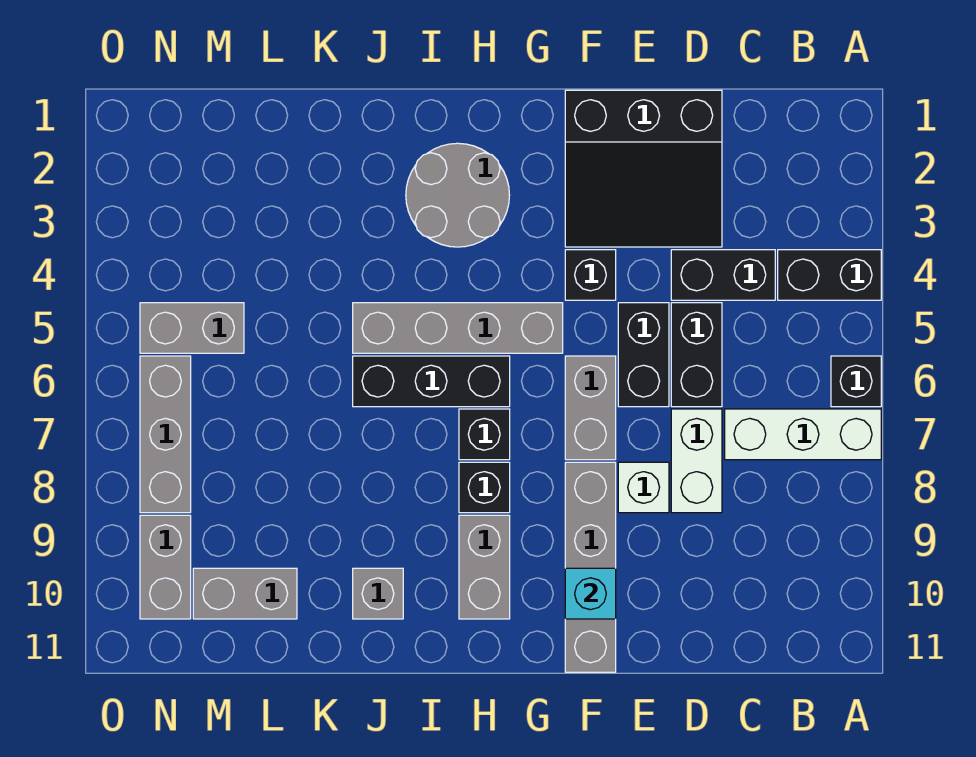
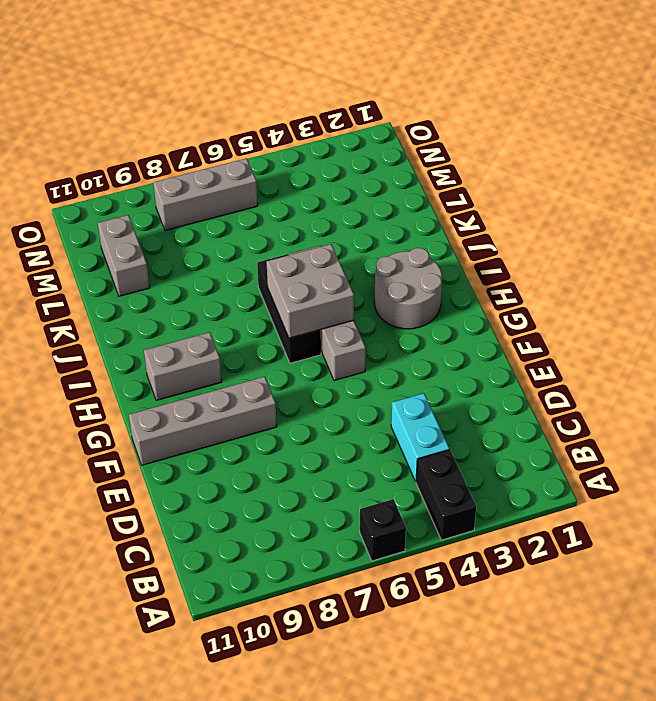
cyan 1x2 brick [391,393,449,481] -> black 1x2 brick [671,250,775,300]
grey 2x2 brick [267,244,354,338] -> none
none -> white 1x3 brick [725,409,881,460]
none -> black 3x3 slope [565,90,722,247]
none -> black 1x2 brick [671,303,722,407]

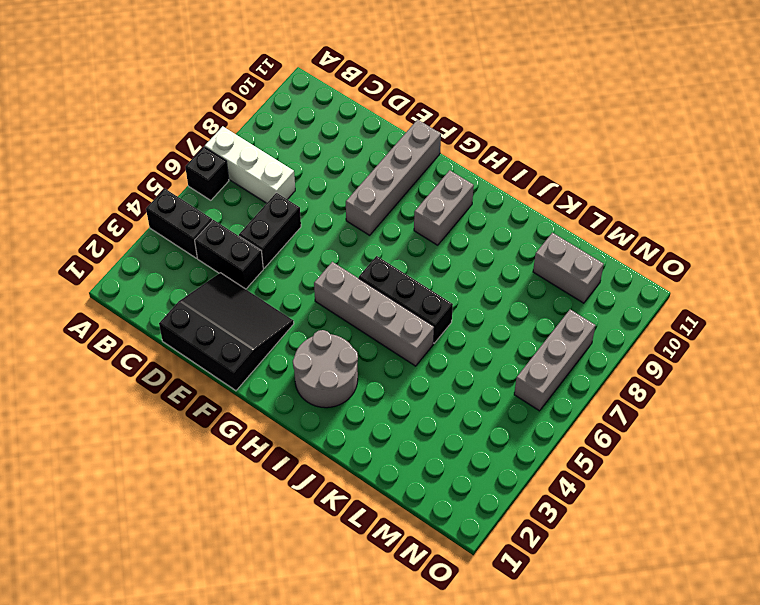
none -> white 1x2 brick [671,409,722,513]
none -> black 1x2 brick [618,303,669,407]
none -> white 1x1 brick [618,462,669,513]

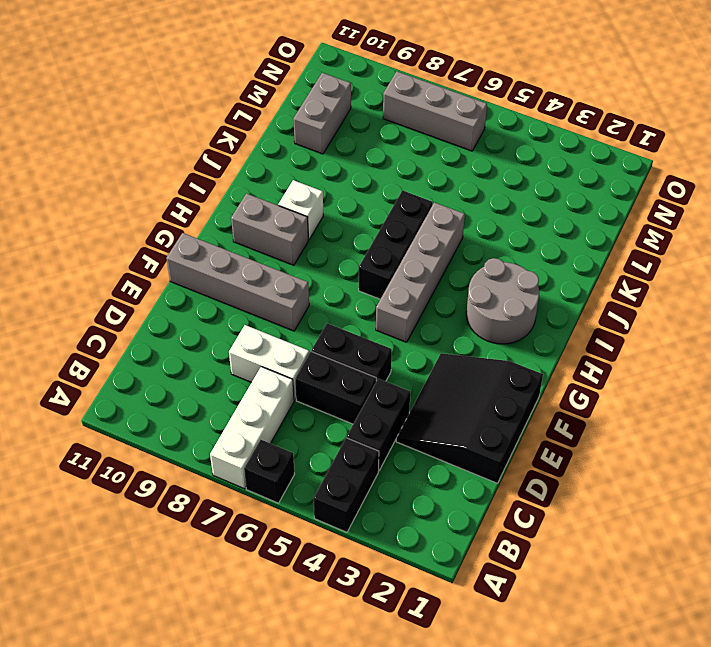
white 1x1 brick [278,180,323,240] -> white 1x1 brick moved to [618,462,669,513]
none -> black 1x1 brick [565,250,616,300]
none -> grey 1x2 brick [565,356,616,460]
none -> black 1x1 brick [459,409,510,460]

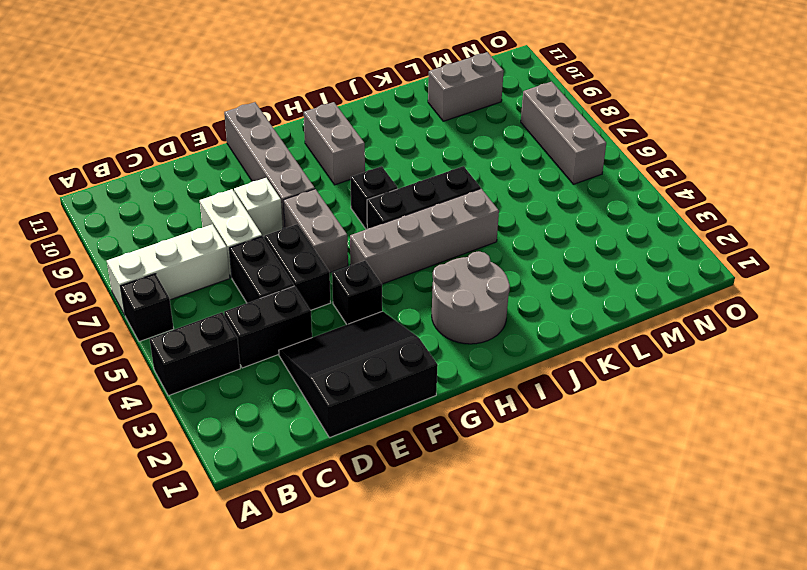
none -> black 1x1 brick [459,462,510,513]
none -> grey 1x1 brick [353,568,403,619]
none -> grey 1x2 brick [140,303,244,353]

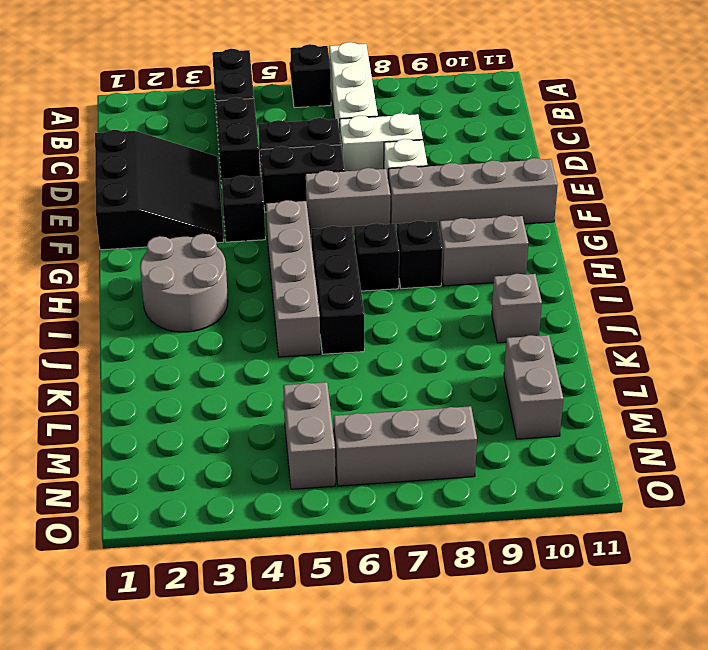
none -> grey 1x2 brick [140,515,191,619]
none -> cyan 1x1 brick [565,568,616,619]

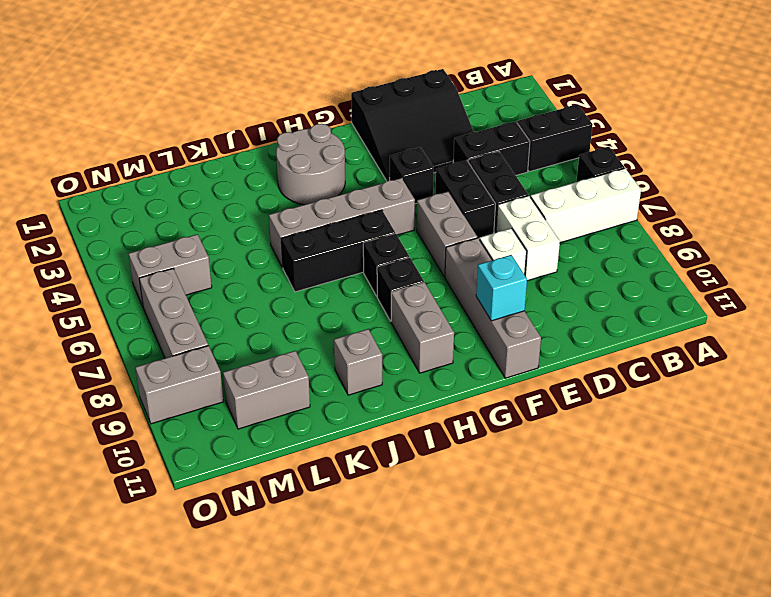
grey 1x2 brick [135,346,224,424] -> grey 1x2 brick turned to [140,515,191,619]

